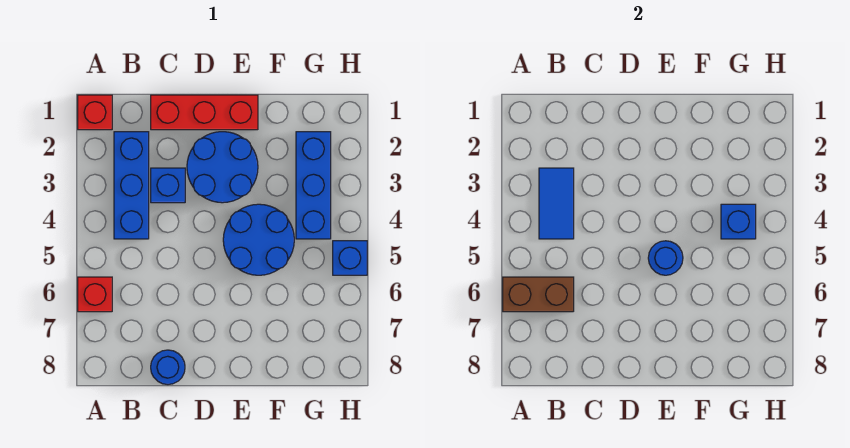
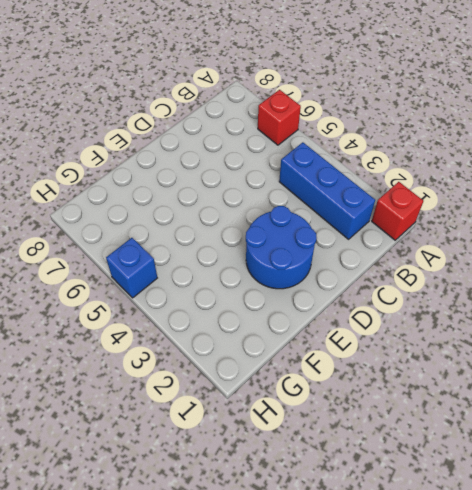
none -> red 1x3 brick [151,95,258,130]
none -> blue 1x1 brick [151,168,185,203]
none -> blue 1x1 round brick [151,350,185,385]

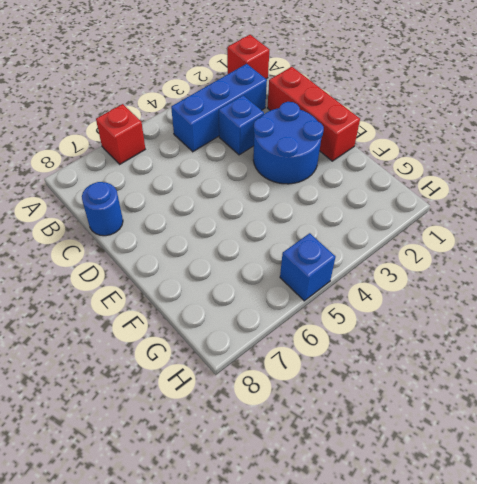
none -> blue 2x2 round brick [223,204,294,275]
none -> blue 1x3 brick [296,132,331,239]
none -> brown 1x2 brick [503,277,574,312]

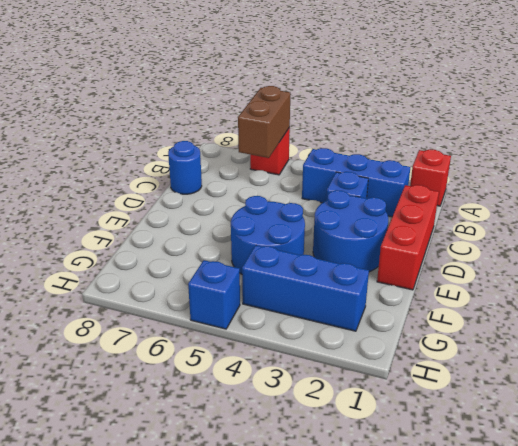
none -> blue 1x2 tile [539,168,574,239]
none -> blue 1x1 round brick [648,241,683,275]
none -> blue 1x1 brick [721,204,756,239]

